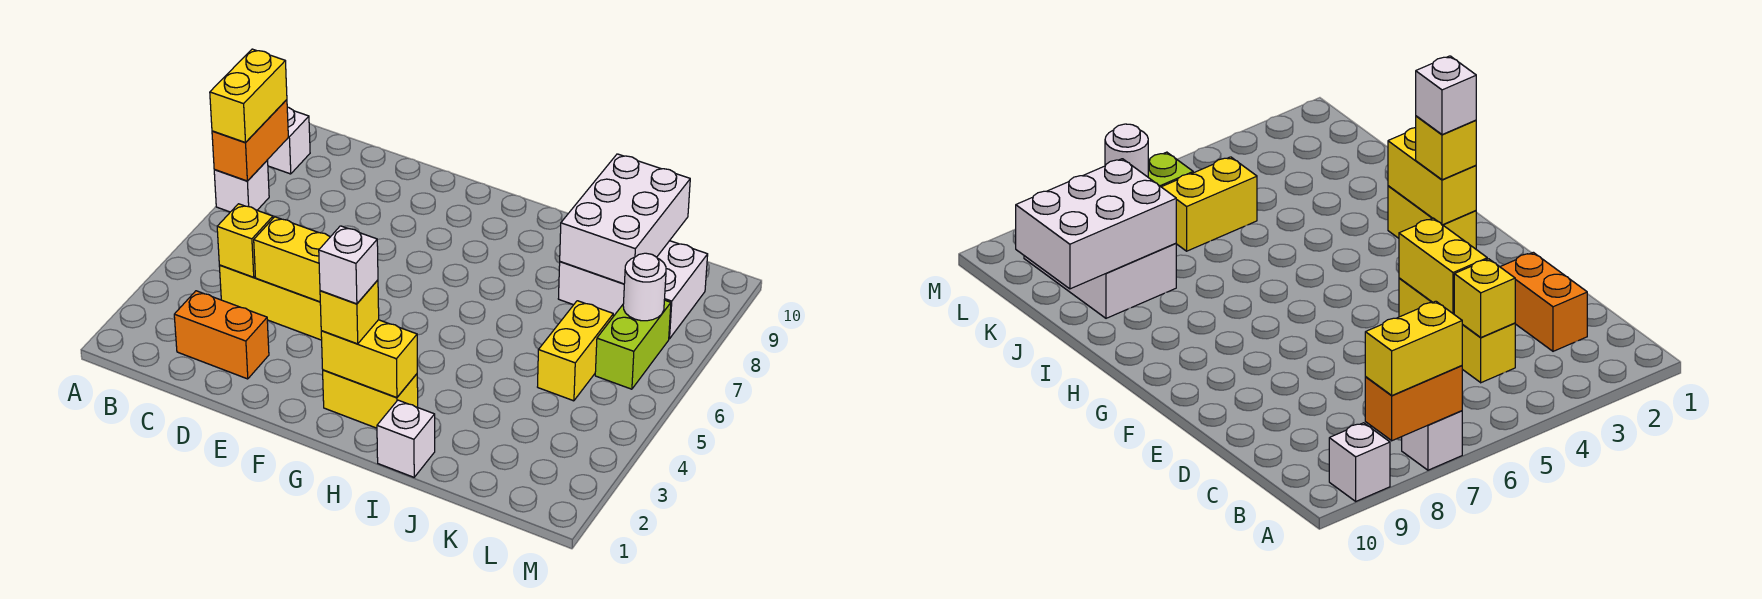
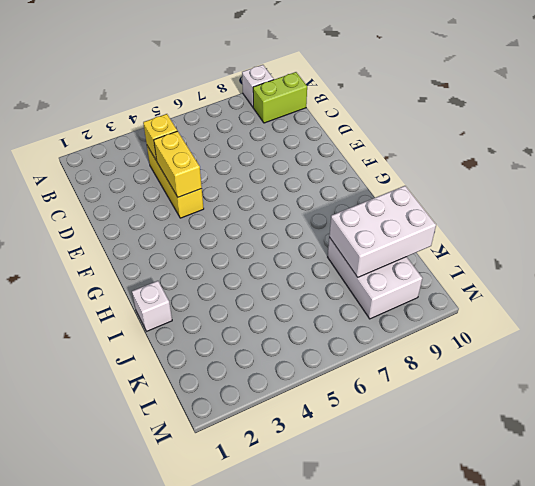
lime 1x2 brick [253,72,307,123] -> lime 1x2 brick moved to [595,300,671,389]
none -> white 1x1 brick [214,160,269,212]
none -> orange 1x2 brick [174,291,269,379]
none -> yellow 1x2 brick [323,370,418,428]

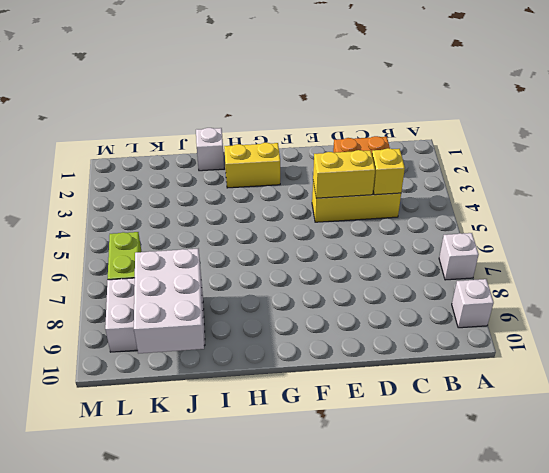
none -> yellow 1x2 brick [538,301,613,401]
none -> orange 1x2 brick [212,100,288,181]
none -> yellow 1x2 brick [321,320,417,398]

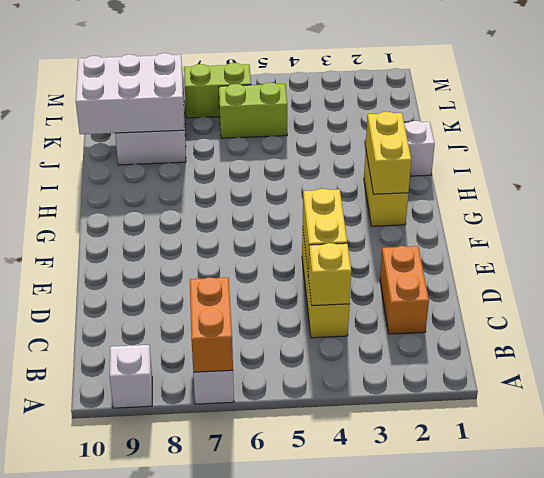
orange 1x2 brick [190,277,233,372] -> orange 1x2 brick turned to [212,100,288,181]
lime 1x2 brick [219,82,287,138] -> yellow 1x2 brick [538,301,613,401]
none -> white 1x1 round brick [623,253,666,321]
none -> yellow 1x2 brick [210,49,287,142]
none -> yellow 1x1 brick [320,280,379,344]

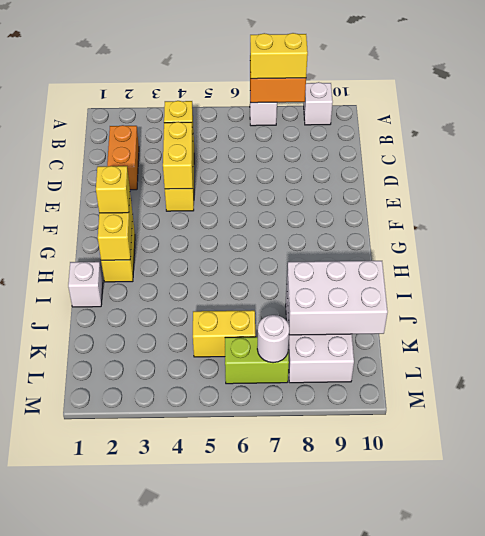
none -> white 1x1 brick [319,226,378,304]

